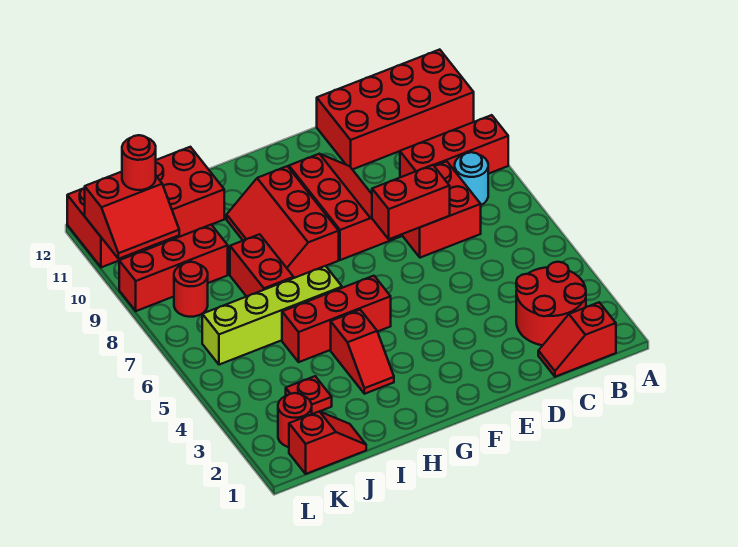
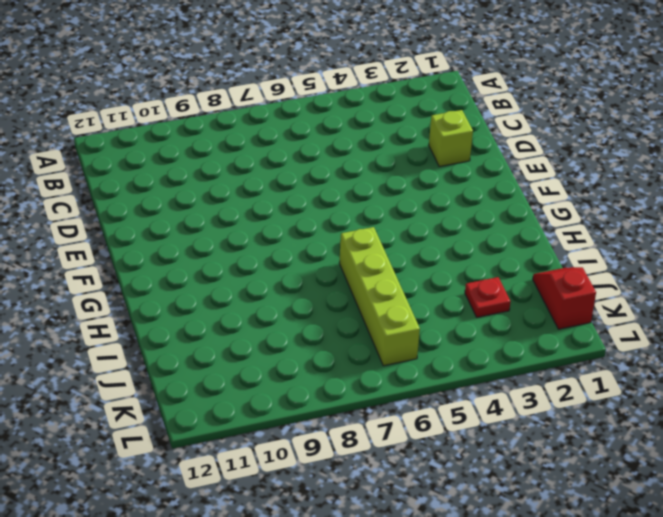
lime 1x1 brick [429,110,473,167] -> none
none -> red 1x3 brick [400,115,508,177]
none -> red 2x4 brick [317,50,474,170]
none -> red 1x2 slope [538,302,616,377]

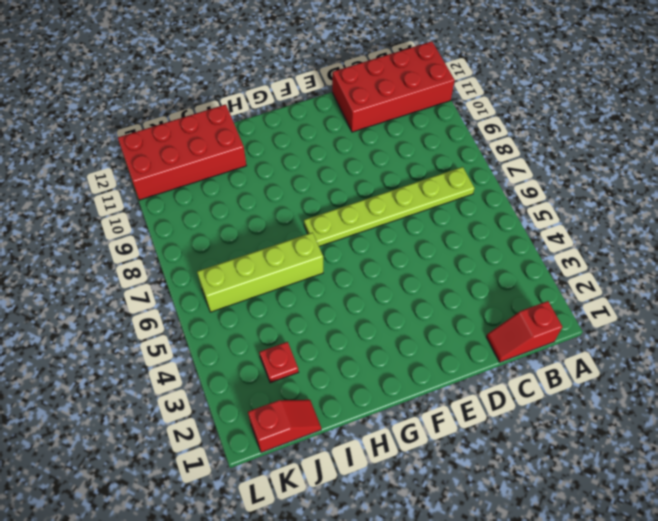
lime 1x6 plate [304,167,474,246] -> red 2x2 brick [402,161,481,258]
none -> red 1x3 brick [400,115,508,177]
none -> red 2x2 round brick [516,262,586,345]
none -> cyan 1x1 round brick [455,152,488,205]

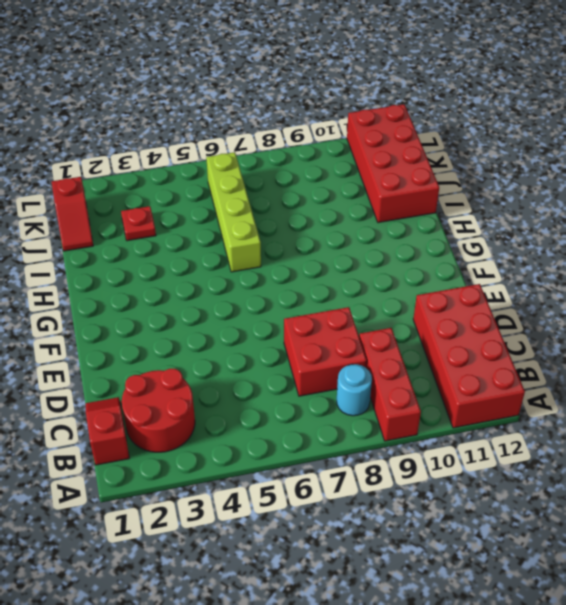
none -> red 2x3 slope [289,154,401,260]
none -> red 1x3 brick [282,276,391,362]
none -> red 2x3 slope [227,166,339,278]

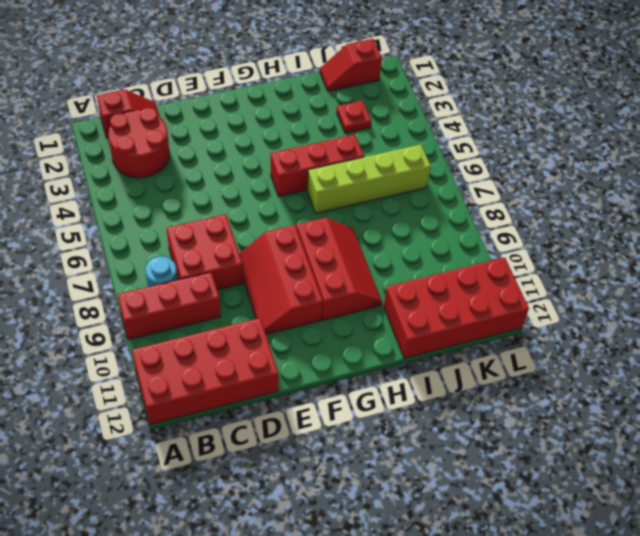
none -> red 1x2 slope [331,310,394,394]
none -> red 1x2 brick [230,234,294,297]
none -> red 1x3 brick [119,225,228,311]

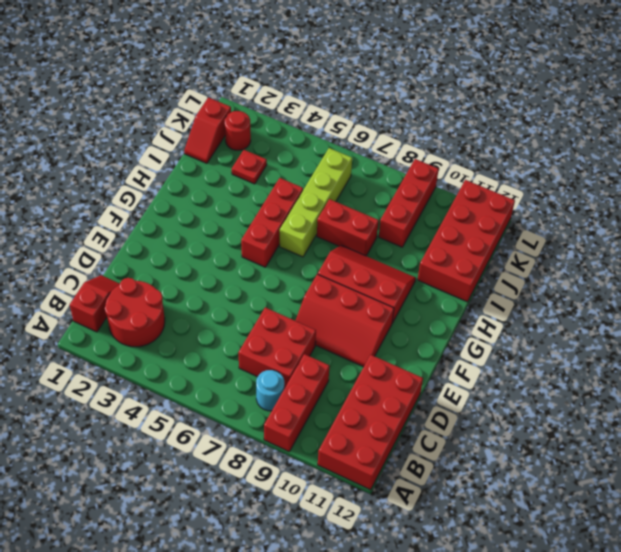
none -> red 1x2 slope [331,310,394,394]
none -> red 1x1 round brick [174,262,208,317]
none -> red 1x2 brick [372,165,450,239]

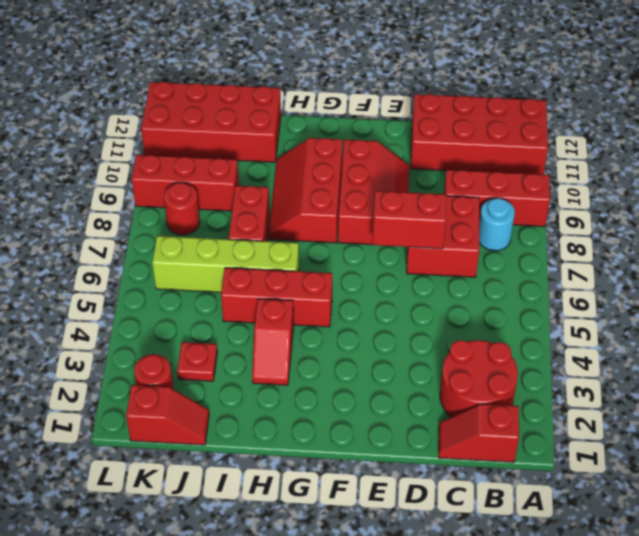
none -> red 2x2 slope [85,172,179,259]
none -> red 1x1 round brick [122,135,156,190]

